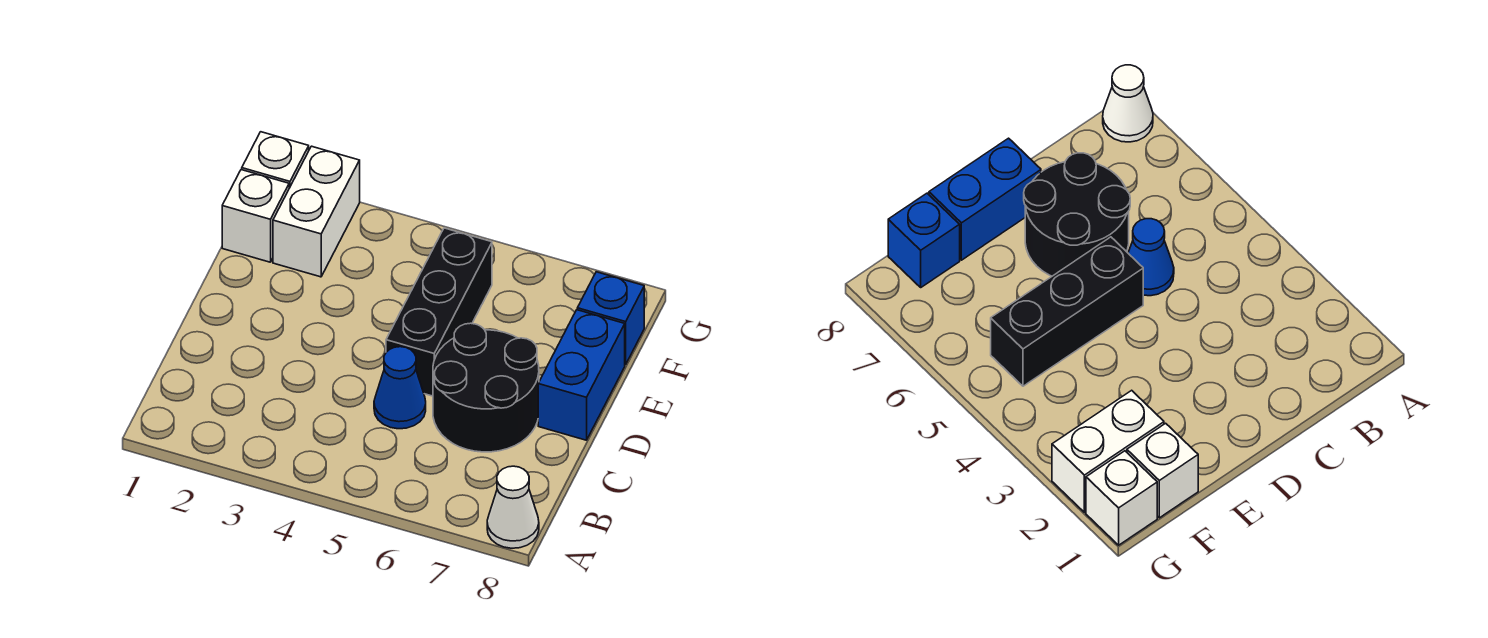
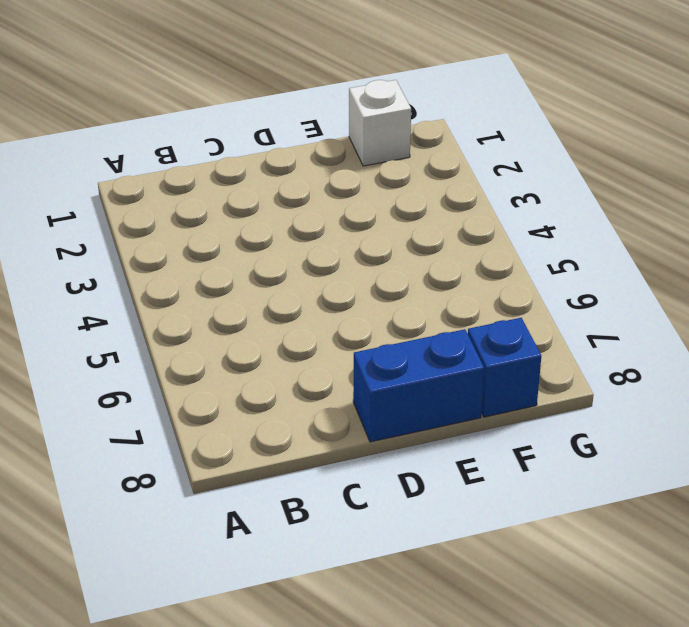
none -> white 1x1 cone [487,466,539,548]
none -> blue 1x1 cone [374,347,426,429]

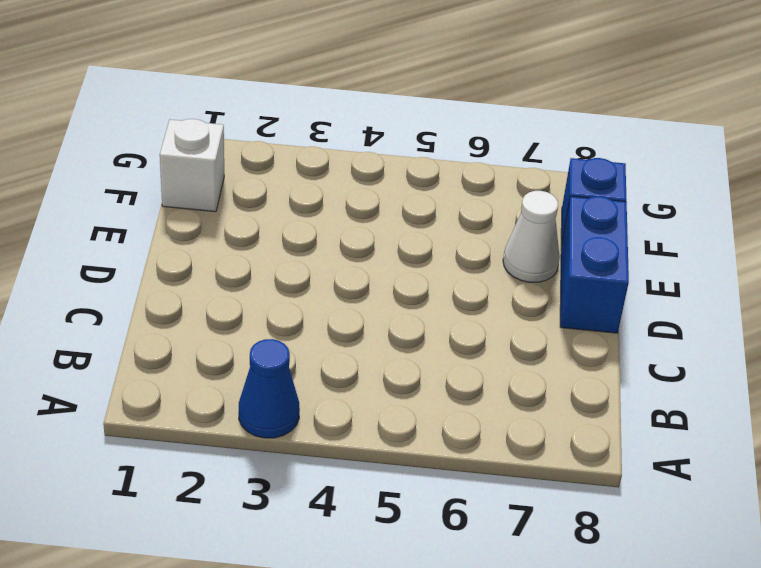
blue 1x1 cone [239,339,300,438] -> blue 1x1 cone moved to [374,347,426,429]
white 1x1 cone [503,191,560,282] -> white 1x1 cone moved to [487,466,539,548]
none -> black 2x2 round brick [433,323,539,452]
none -> black 1x3 brick [386,228,492,396]

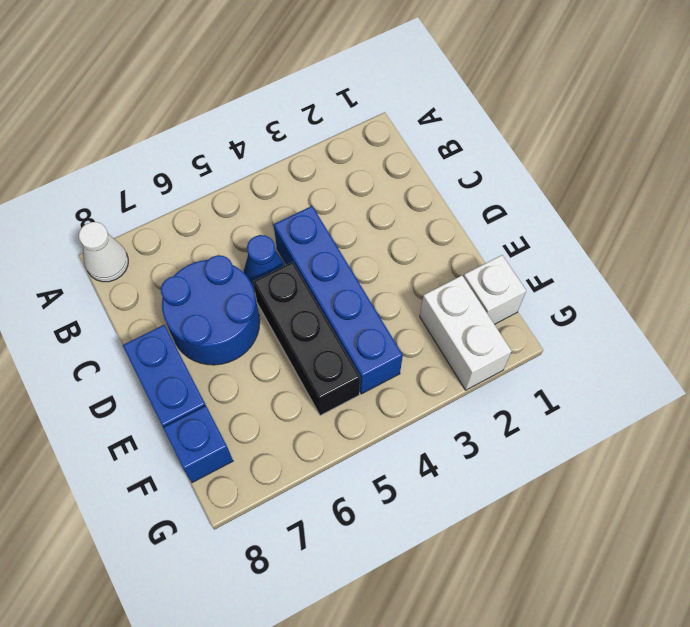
blue 1x4 brick [274,206,403,394] -> none
blue 2x2 round brick [161,255,260,365] -> black 2x2 round brick [433,323,539,452]
none -> white 1x1 brick [242,132,309,188]

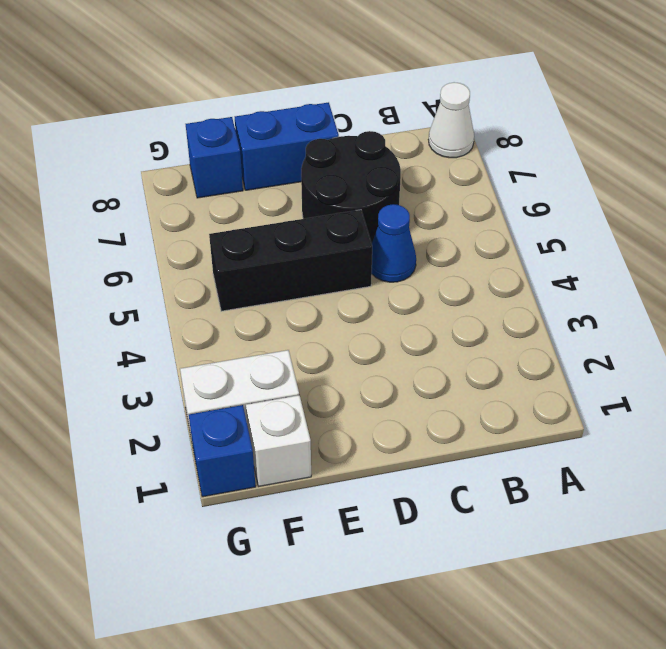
blue 1x1 brick [189,405,256,497] -> white 1x1 brick [242,132,309,188]

